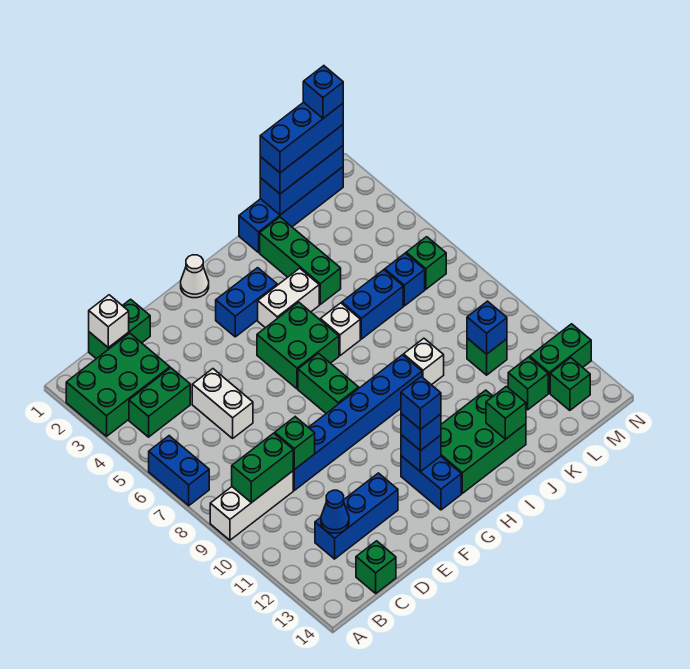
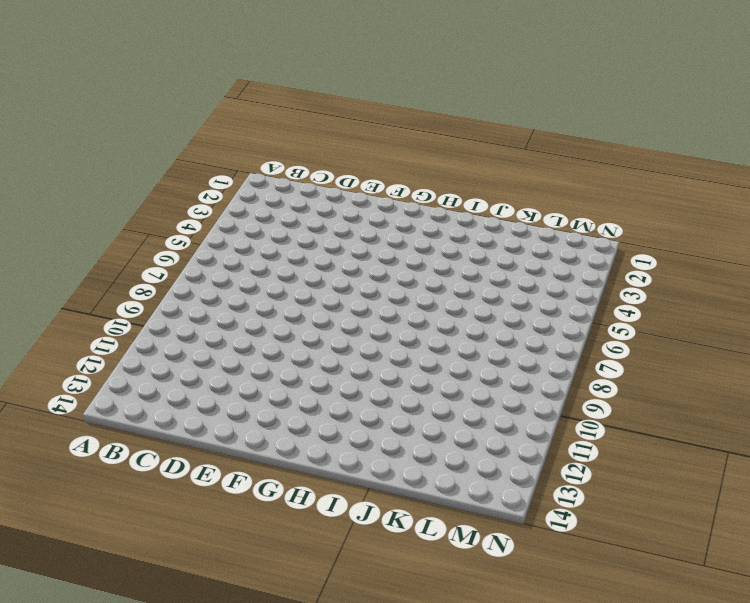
none -> green 2x3 brick [66,333,170,436]
none -> blue 1x2 brick [149,436,209,506]
none -> white 1x3 brick [210,471,293,540]
none -> green 1x2 brick [129,368,190,437]

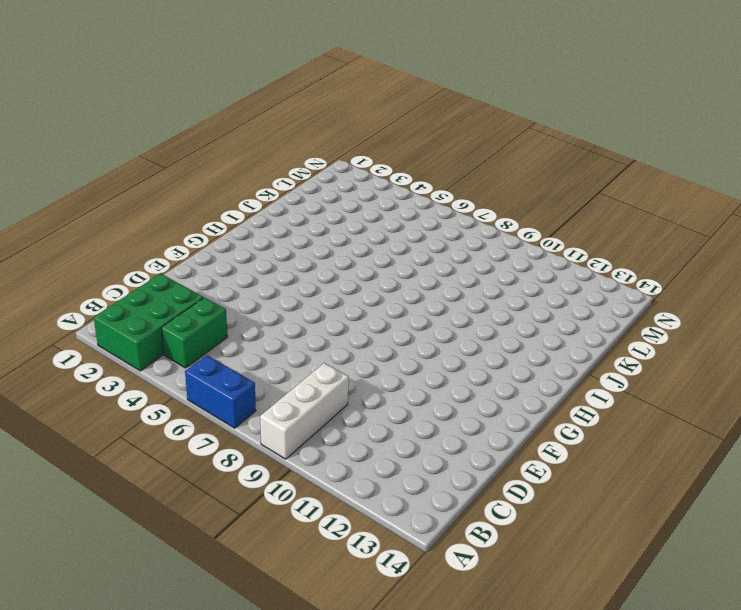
none -> green 1x2 brick [89,299,150,359]
none -> blue 1x3 brick [315,473,398,559]
none -> green 1x1 brick [356,541,396,593]
none -> white 1x2 brick [192,369,253,438]

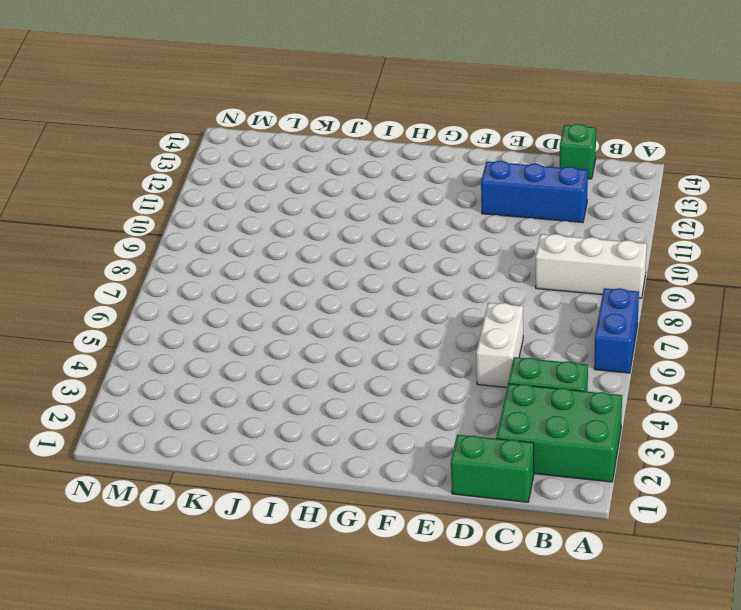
none -> blue 1x6 brick [293,355,422,490]
none -> white 1x1 cone [181,255,209,298]
none -> blue 1x2 brick [216,268,277,337]
none -> green 2x2 brick [257,302,339,389]

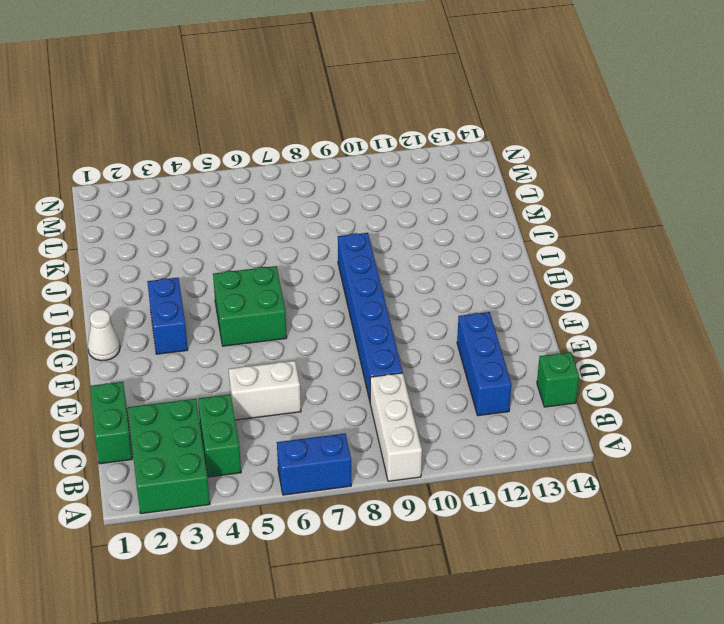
none -> green 1x2 brick [298,353,359,413]
none -> blue 1x2 brick [401,456,461,510]
none -> white 1x2 brick [258,268,319,328]
none -> green 2x3 brick [441,390,526,493]

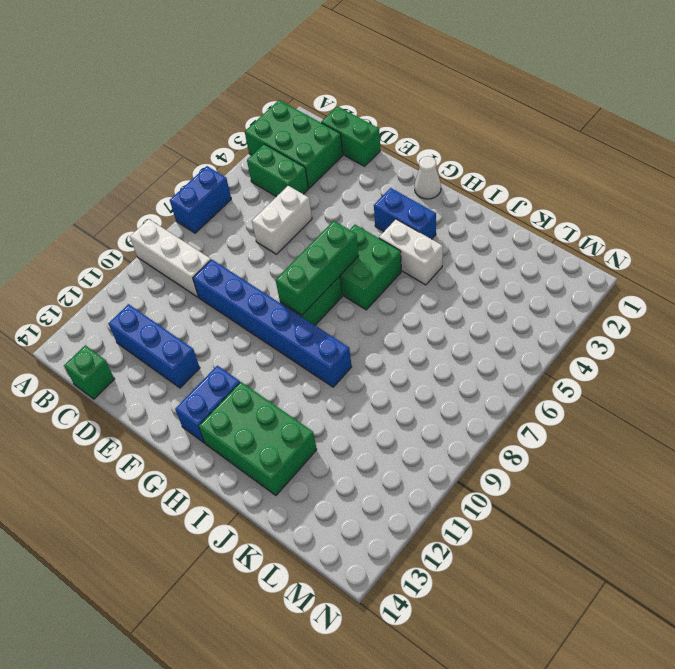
green 1x3 brick [276,221,359,315] -> green 1x3 brick moved to [260,217,341,304]
none -> white 1x1 brick [320,303,360,356]
none -> blue 1x4 brick [239,167,343,252]
none -> blue 1x2 brick [342,270,403,339]
none -> white 1x1 brick [404,338,444,385]

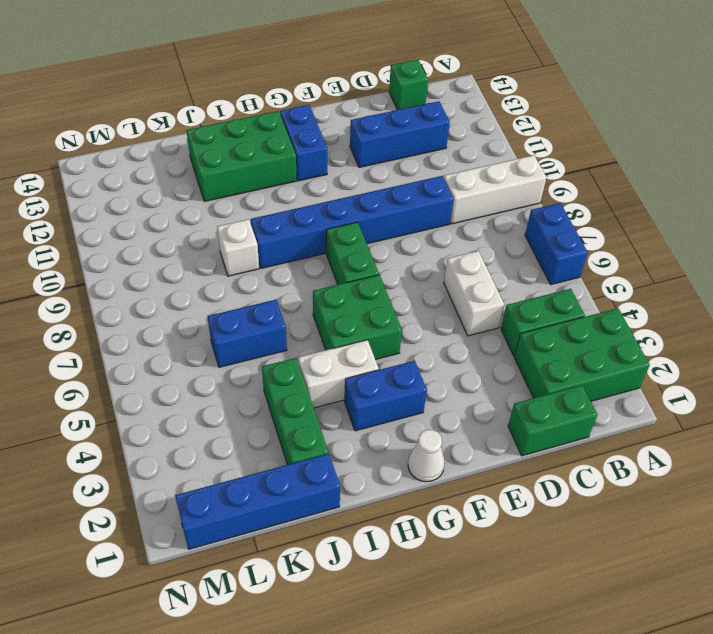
none -> white 1x1 brick [320,303,360,356]
none -> blue 1x1 brick [385,253,425,306]
none -> green 1x1 brick [467,338,507,375]
none -> green 1x1 brick [508,357,548,410]

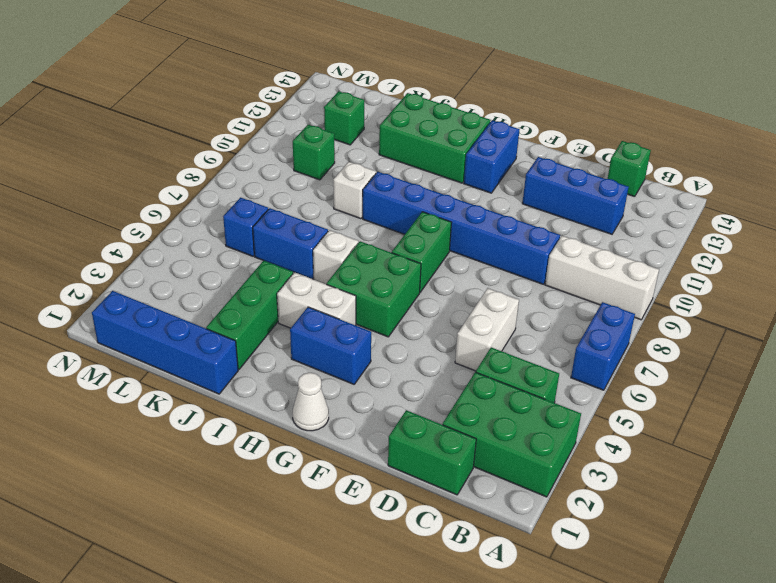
none -> green 1x1 brick [406,237,446,289]
none -> green 1x2 brick [530,324,591,393]
none -> green 1x1 brick [550,358,590,410]
none -> green 1x2 brick [232,433,293,503]

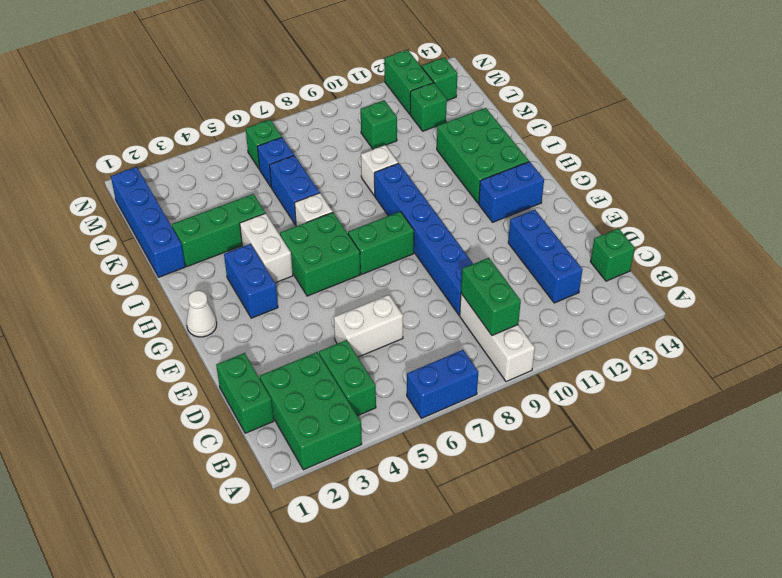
none -> white 1x1 brick [89,295,129,348]
none -> blue 1x1 cone [321,490,349,533]
none -> green 1x1 brick [275,417,315,470]
none -> blue 1x1 brick [401,435,441,472]

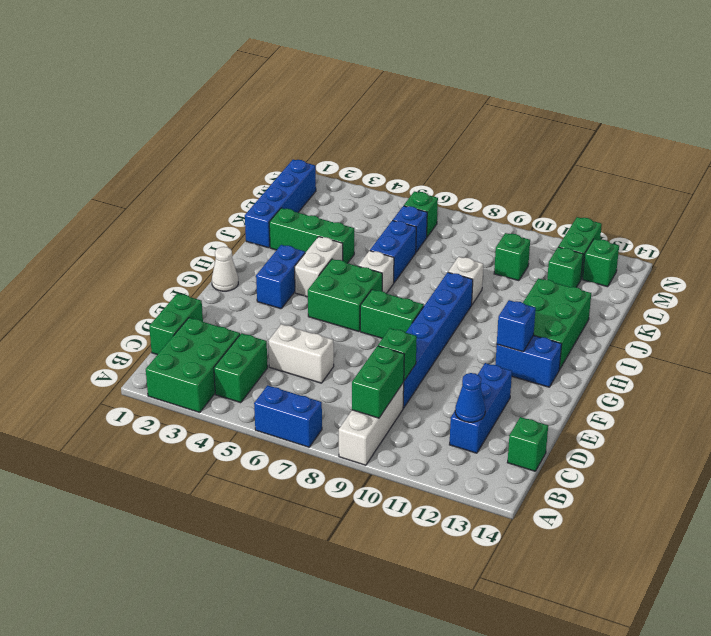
none -> white 1x1 brick [89,295,129,348]
none -> green 1x1 brick [486,386,526,439]
none -> blue 1x3 brick [260,146,343,215]
none -> blue 1x1 brick [467,301,507,354]

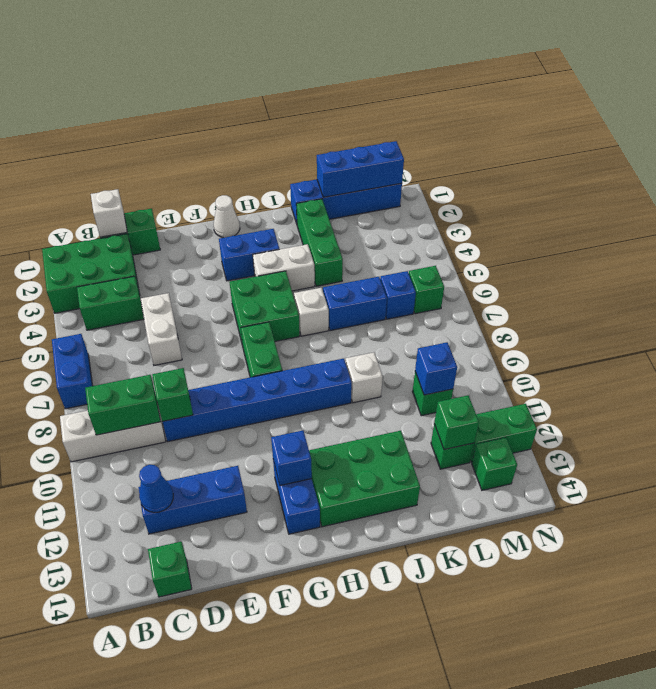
green 1x1 brick [434,395,479,450] -> green 1x1 brick moved to [486,386,526,439]
none -> blue 1x1 brick [401,414,441,451]
none -> blue 1x3 brick [260,125,343,194]
none -> blue 1x1 brick [401,377,441,430]
none -> blue 1x3 brick [260,102,343,173]

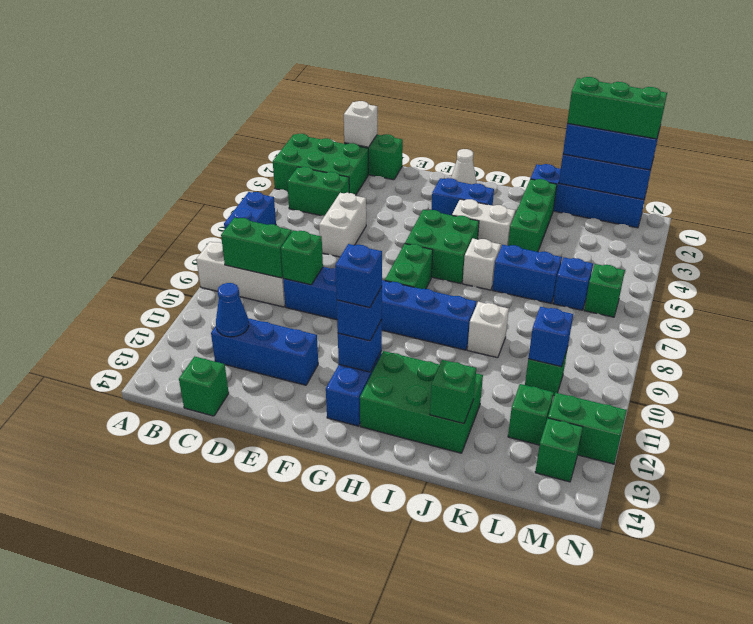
green 1x3 brick [567,77,667,139] -> blue 1x3 brick [260,102,343,173]
none -> blue 1x1 brick [303,66,343,118]

